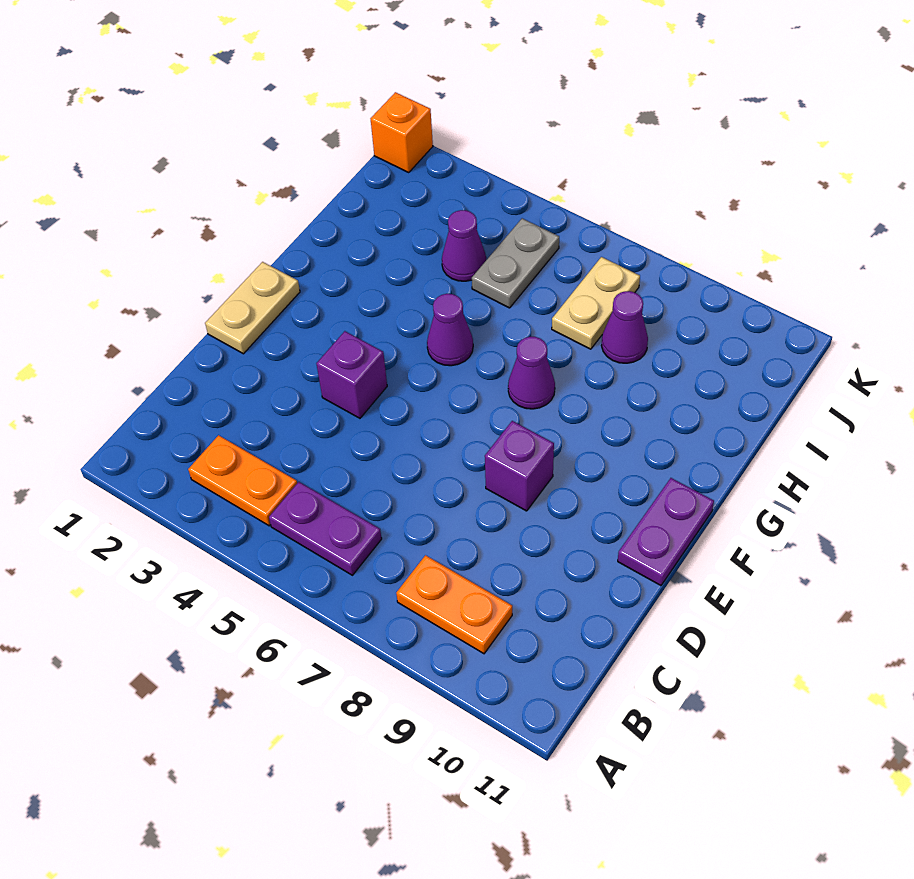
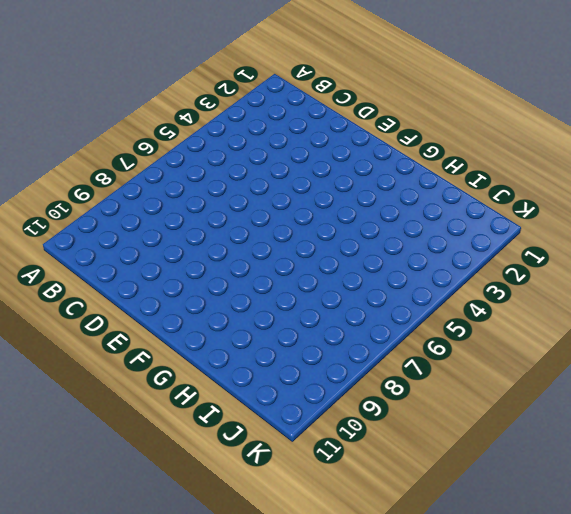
none -> orange 1x2 plate [188,435,297,526]
none -> purple 1x2 plate [269,482,382,575]
none -> orange 1x2 plate [396,555,512,654]

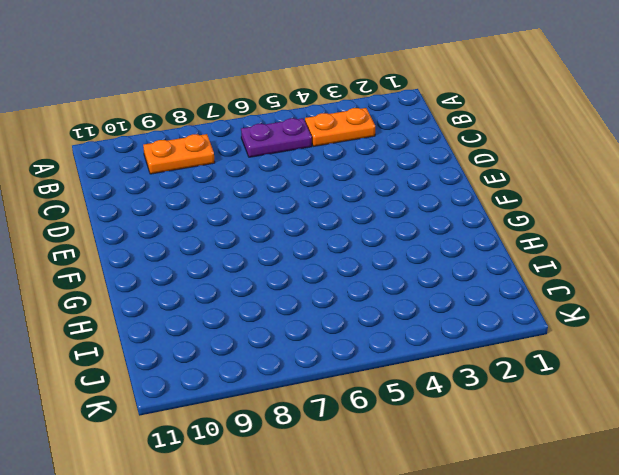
none -> tan 1x2 plate [205,262,300,354]
none -> purple 1x1 brick [316,331,387,418]
none -> purple 1x1 brick [485,421,554,511]

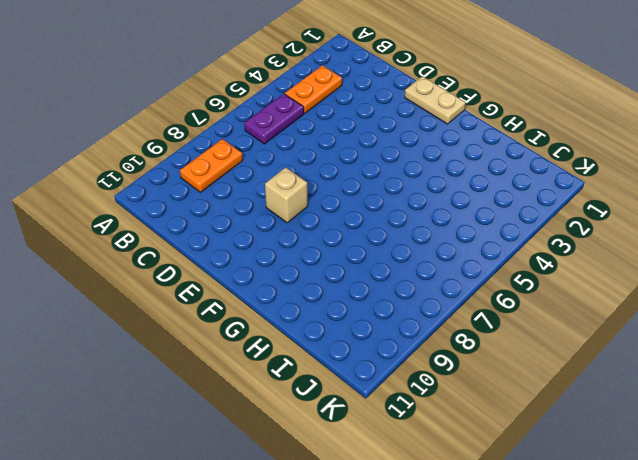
tan 1x1 brick [265,167,308,223] -> purple 1x1 brick [485,421,554,511]
none -> purple 1x1 brick [316,331,387,418]
none -> purple 1x2 plate [618,478,714,585]
none -> purple 1x1 cone [427,294,473,366]

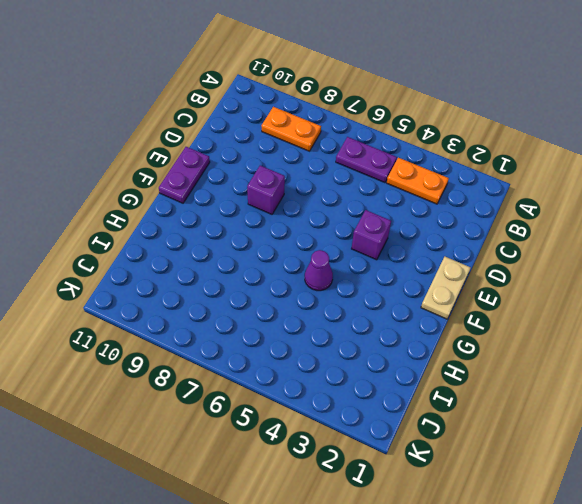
none -> purple 1x1 cone [508,337,555,409]
none -> purple 1x1 cone [442,210,486,281]
none -> grey 1x2 plate [472,218,559,308]

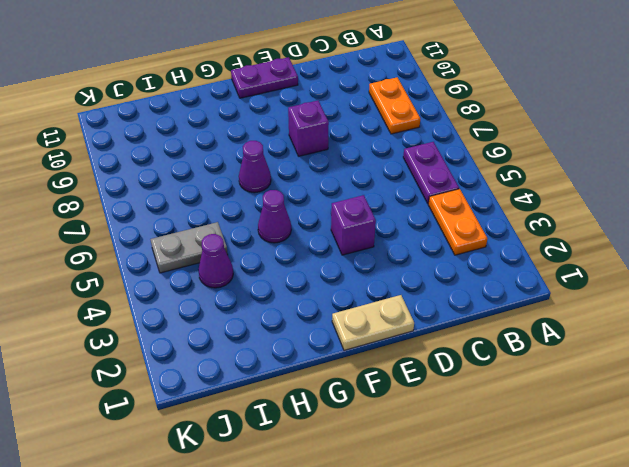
none -> tan 1x2 plate [552,257,640,349]
none -> purple 1x1 cone [601,291,648,363]
none -> orange 1x1 brick [371,92,433,172]

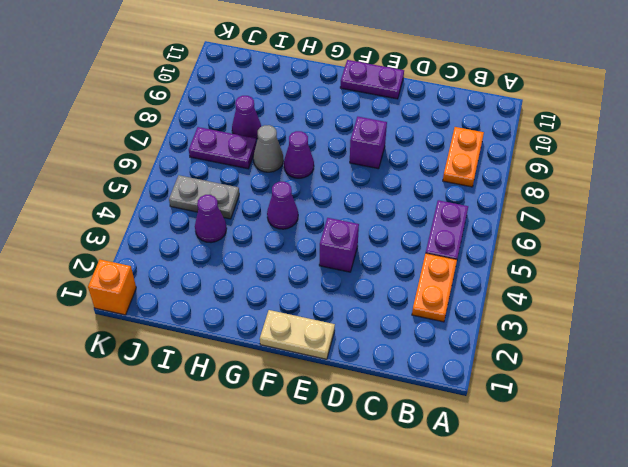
grey 1x1 cone [253,125,283,172] -> none
purple 1x2 plate [189,127,257,169] -> tan 1x2 plate [552,257,640,349]

